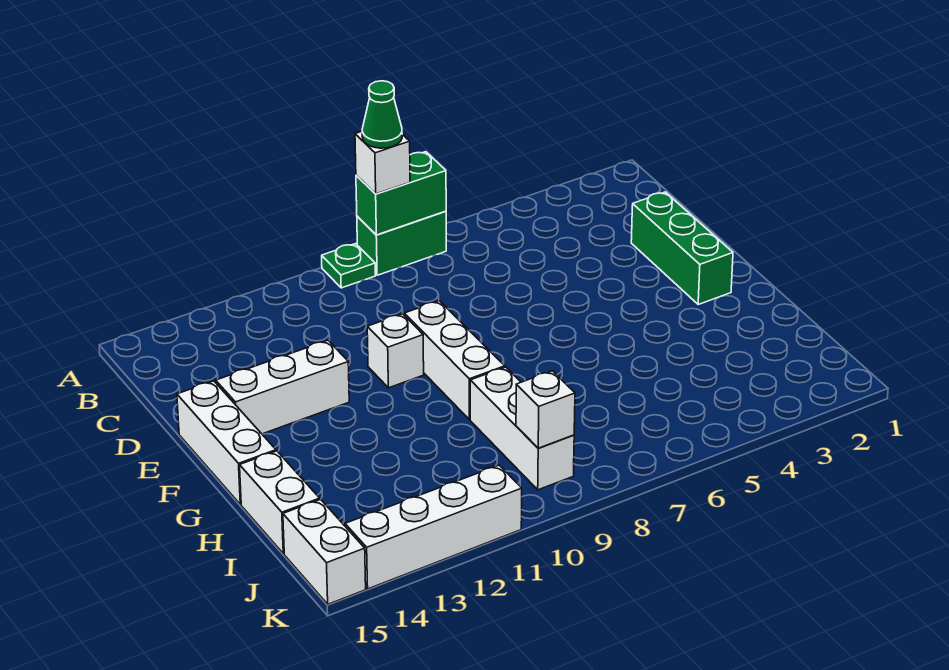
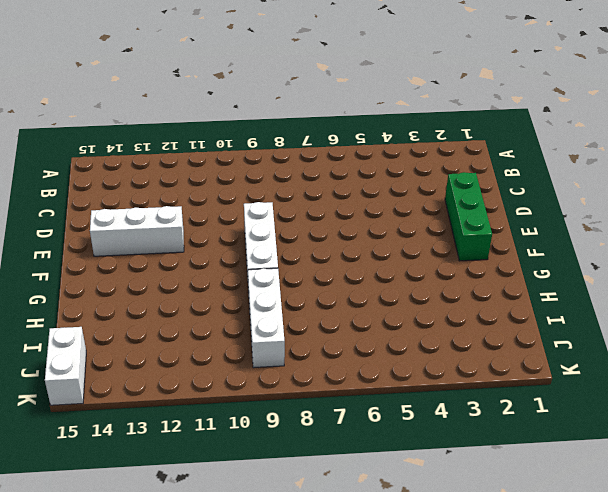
none -> green 1x2 brick [357,211,446,275]
none -> green 1x1 plate [322,244,375,288]
none -> white 1x1 brick [367,314,424,388]

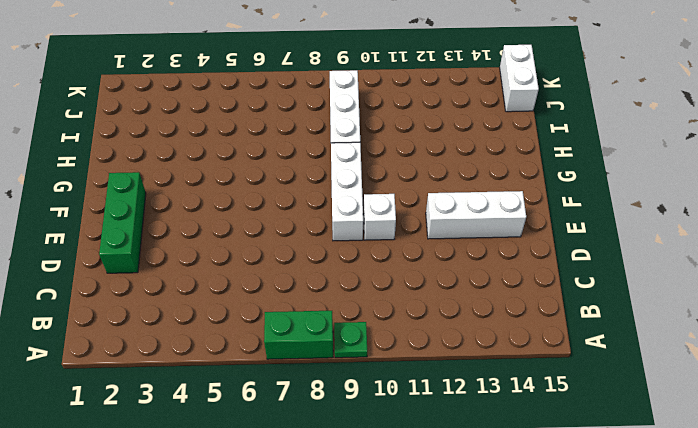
none -> white 1x3 brick [177,381,276,505]
none -> white 1x2 brick [240,451,320,554]
none -> white 1x4 brick [345,465,522,589]

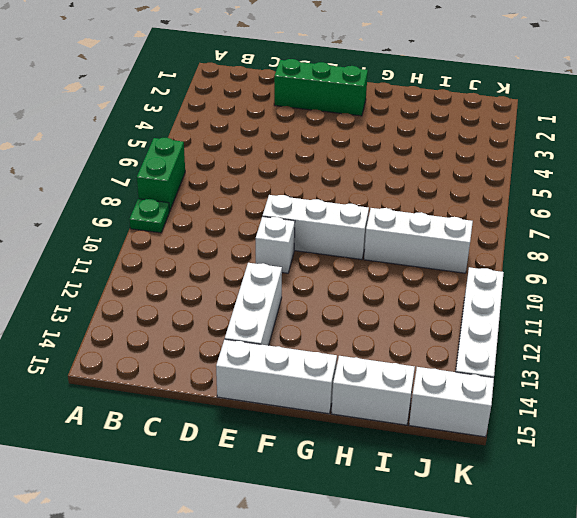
none -> green 1x2 brick [356,152,446,235]
none -> white 1x1 brick [516,371,575,448]
none -> white 1x1 brick [355,131,410,194]

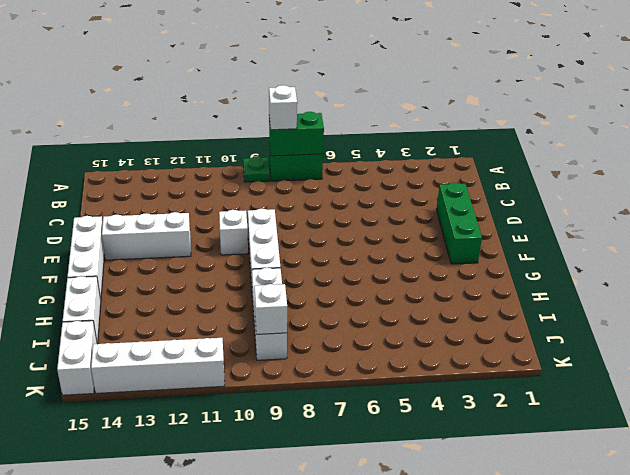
none -> green 1x1 cone [362,81,402,148]

